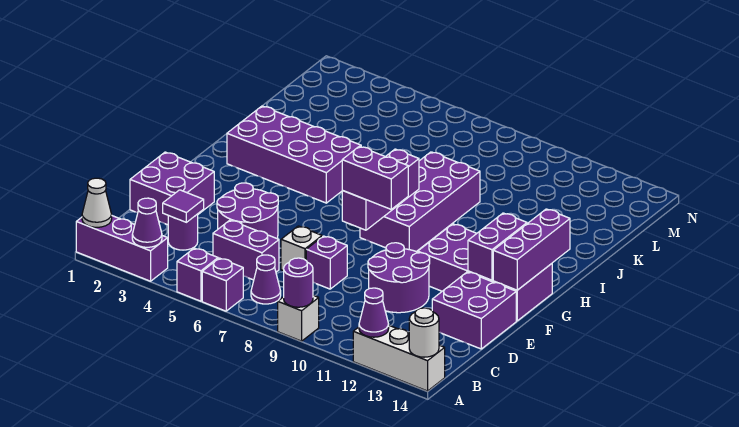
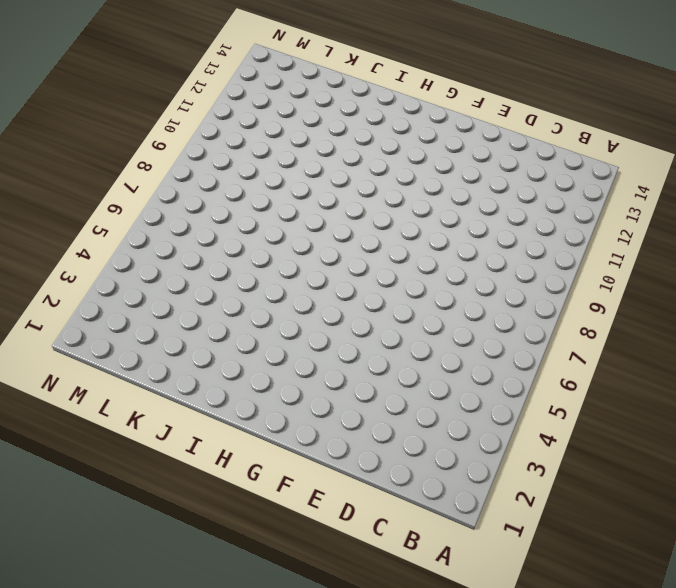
none -> purple 1x3 brick [76,216,168,281]
none -> purple 1x1 brick [177,248,218,301]
none -> purple 1x1 brick [202,258,243,311]

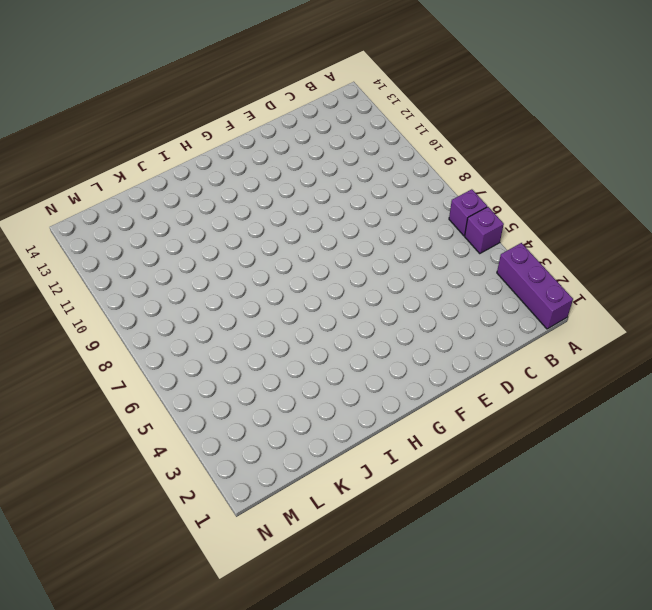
none -> white 1x1 brick [278,295,319,341]
none -> white 1x3 brick [353,326,445,391]
none -> purple 1x1 cone [251,255,281,304]

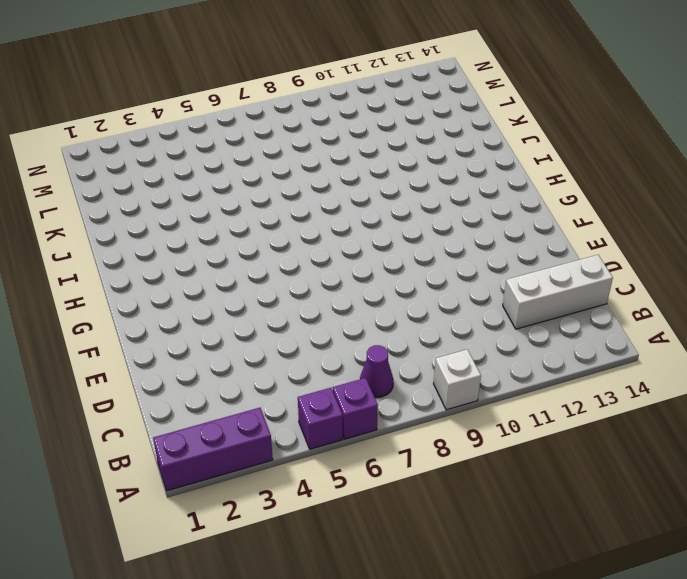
white 1x3 brick [503,255,613,329] -> white 1x3 brick moved to [353,326,445,391]
none -> purple 1x1 round brick [168,214,198,250]
none -> purple 1x2 brick [213,220,279,280]
none -> purple 2x2 brick [130,152,214,225]

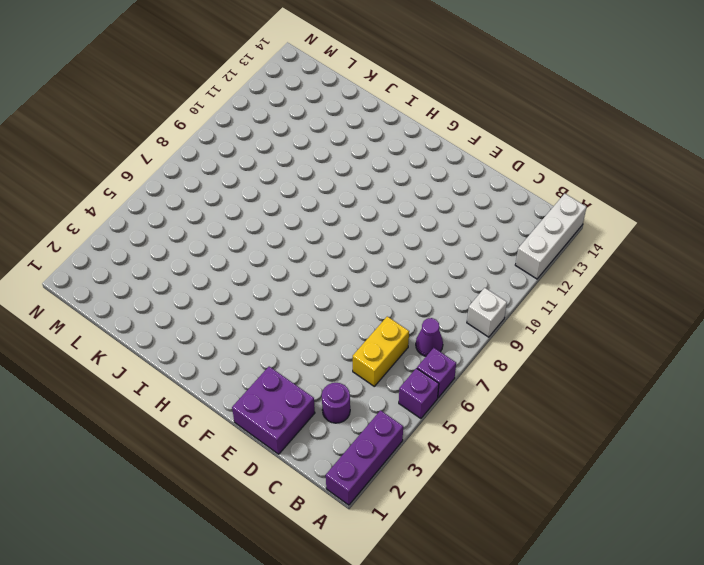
yellow 1x2 brick [353,316,409,386] -> purple 1x2 brick [213,220,279,280]
none -> purple 2x2 round brick [217,183,278,238]
none -> white 1x1 brick [281,226,322,271]
none -> purple 1x1 brick [306,236,347,289]

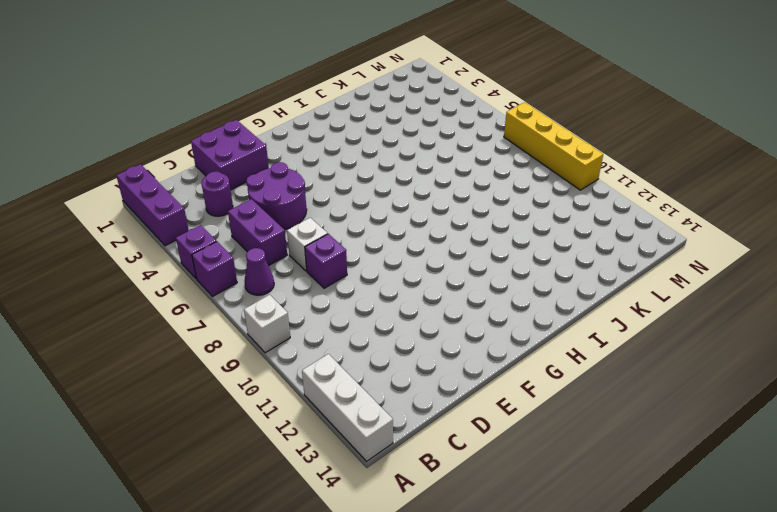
yellow 1x4 brick [504,102,603,190] -> none
none -> purple 2x2 round brick [368,243,430,313]
none -> purple 2x2 brick [432,272,516,349]
none -> purple 2x4 brick [418,224,552,321]

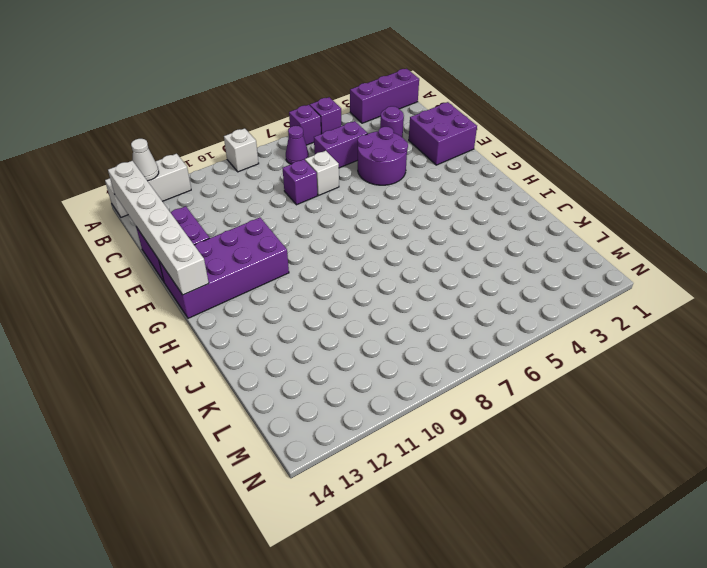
white 1x1 cone [131,139,159,181] -> white 1x1 cone moved to [82,178,112,227]
white 1x6 brick [108,161,209,295] -> purple 1x3 brick [493,209,570,290]
none -> purple 2x2 round brick [368,243,430,313]
none -> purple 2x4 brick [360,152,480,252]
none -> purple 2x4 brick [227,106,361,203]

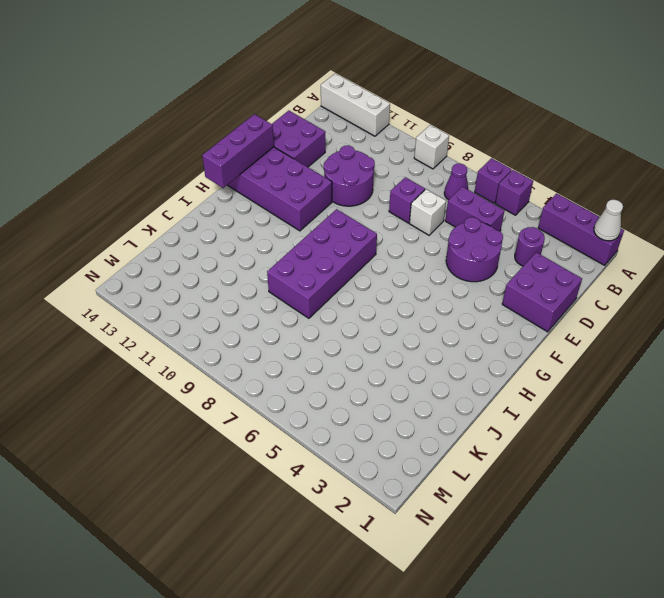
none -> purple 2x4 brick [227,106,361,203]
none -> purple 1x1 cone [132,198,162,247]
none -> purple 1x1 round brick [284,258,313,307]

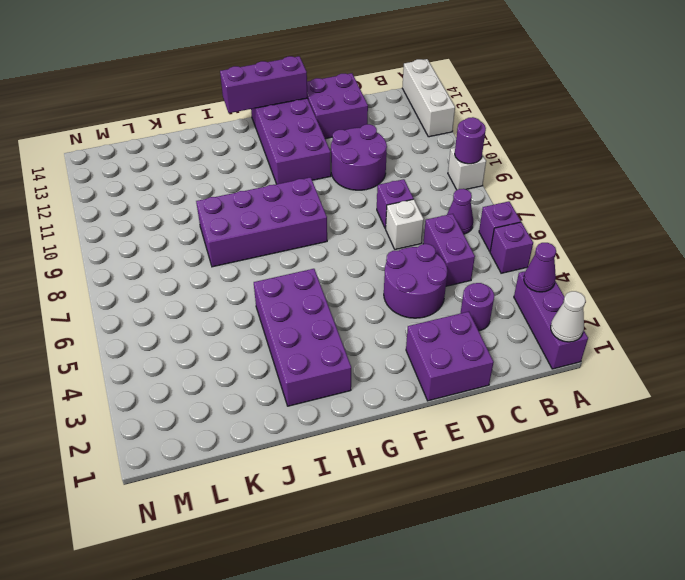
none -> purple 1x1 cone [359,288,389,337]
none -> white 1x1 round brick [409,308,439,357]
none -> purple 1x1 tile [163,190,204,222]

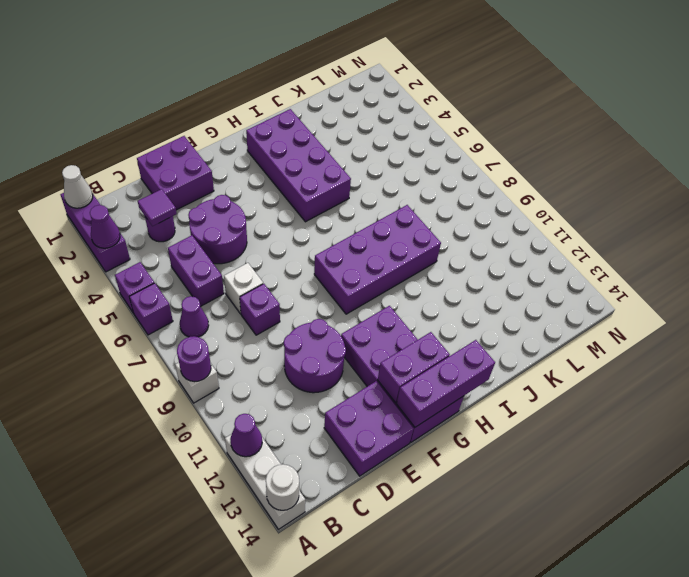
none -> purple 1x3 brick [342,149,419,230]
none -> purple 1x2 brick [342,146,408,209]

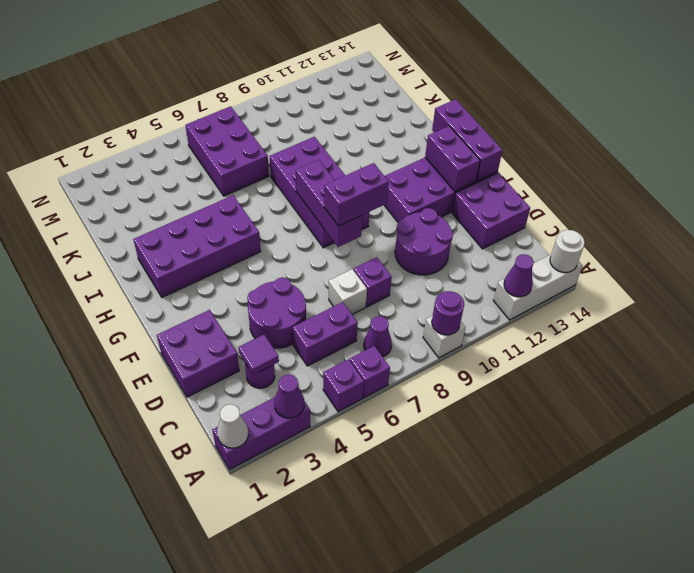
purple 2x3 brick [186,106,269,196] -> none

